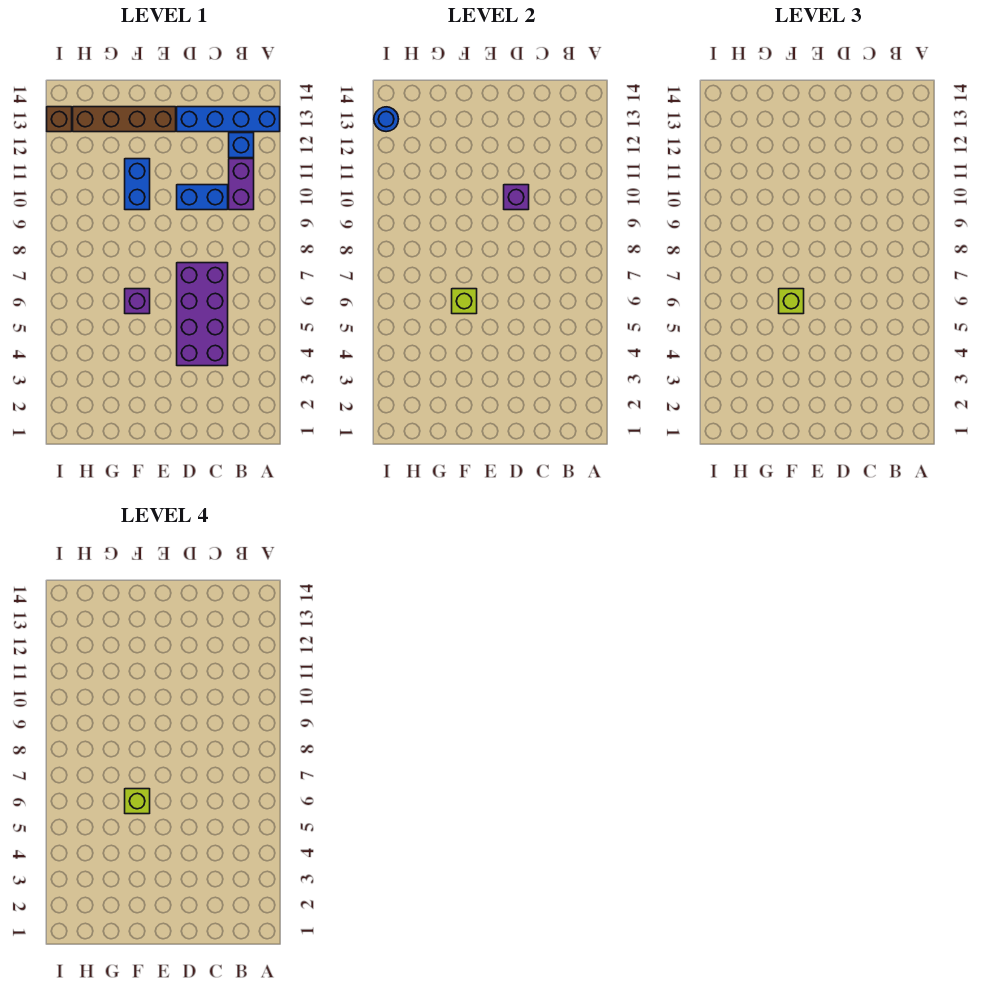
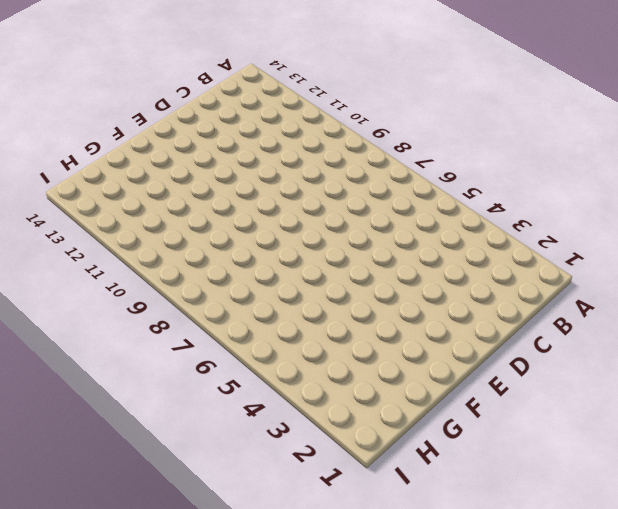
none -> blue 1x4 brick [177,107,280,132]
none -> purple 1x2 brick [229,159,254,210]
none -> blue 1x1 brick [229,133,254,158]

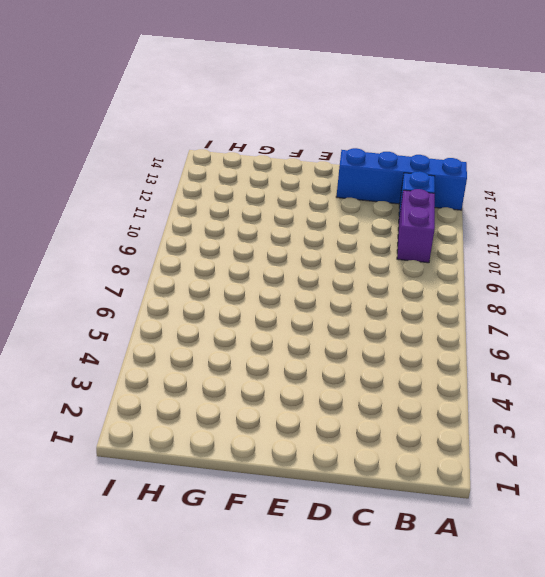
none -> purple 2x4 brick [177,263,228,366]
none -> blue 1x2 brick [177,185,228,210]
none -> brown 1x4 brick [73,107,176,132]

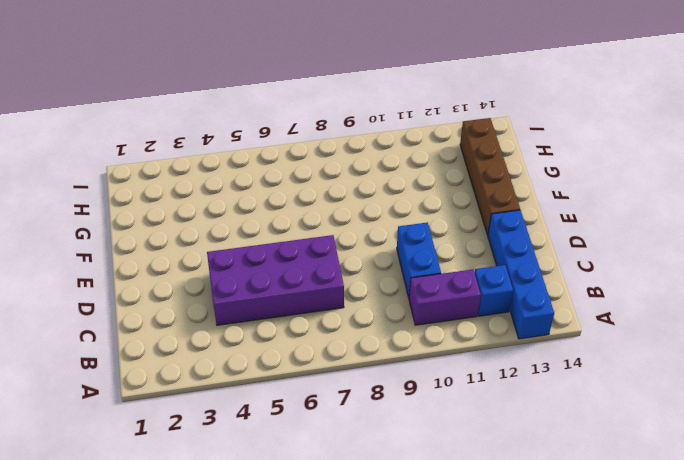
none -> purple 1x1 brick [125,289,150,314]
none -> blue 1x2 brick [125,159,150,210]
none -> brown 1x1 brick [47,107,72,132]

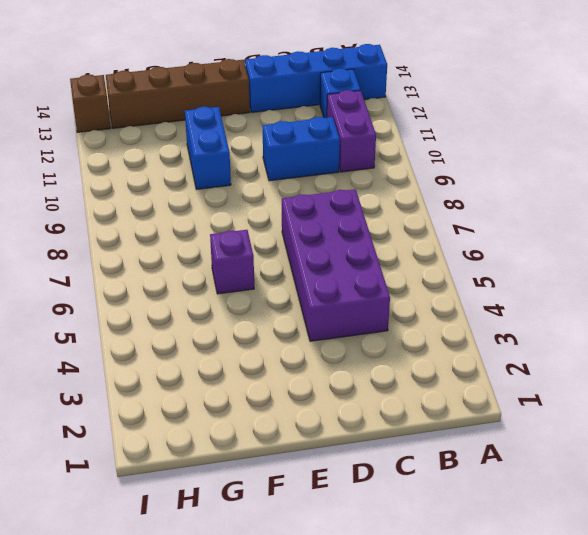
none -> purple 1x1 brick [504,185,529,210]
none -> lime 1x1 brick [452,289,477,314]
none -> blue 1x1 round brick [374,107,399,132]

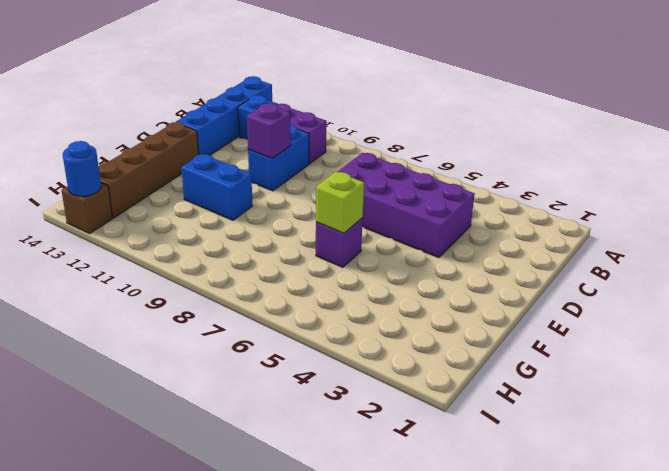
none -> lime 1x1 brick [779,289,804,314]
none -> lime 1x1 brick [125,789,150,814]

